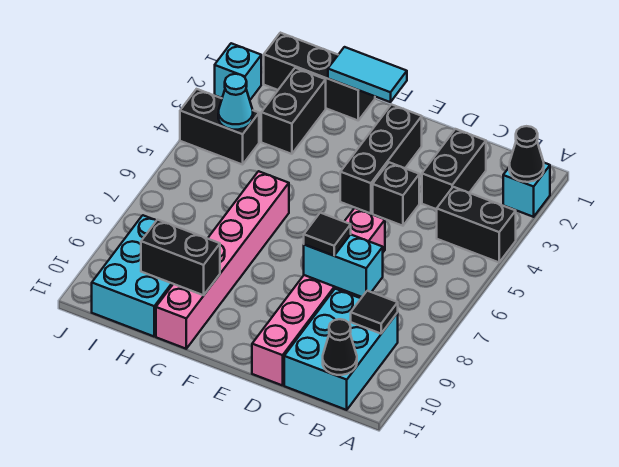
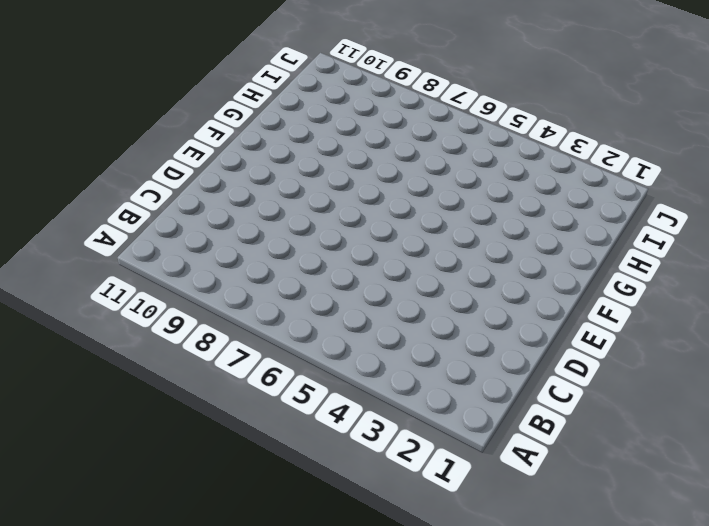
none -> cyan 1x1 brick [503,163,550,217]
none -> black 1x2 brick [437,187,516,262]
none -> cyan 2x3 brick [284,289,398,410]

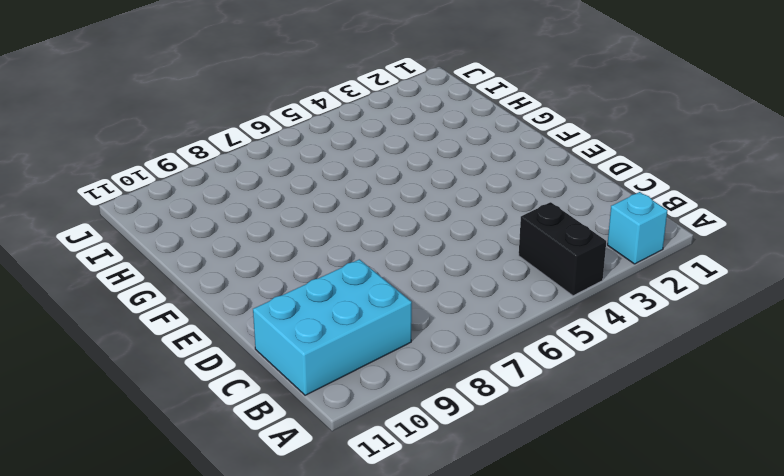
none -> black 1x2 brick [422,129,486,209]
none -> black 1x1 brick [373,162,419,226]
none -> pink 1x6 brick [252,208,385,385]

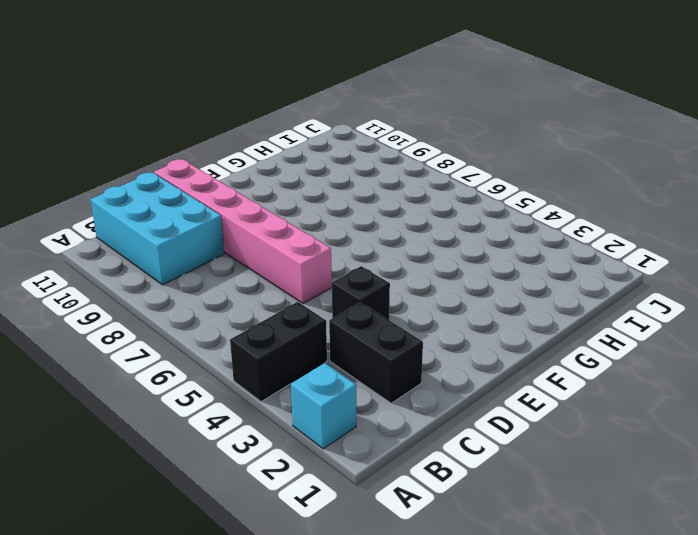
none -> black 1x3 brick [340,104,422,214]
none -> black 1x3 brick [264,33,375,120]
none -> pink 1x6 brick [156,171,289,349]

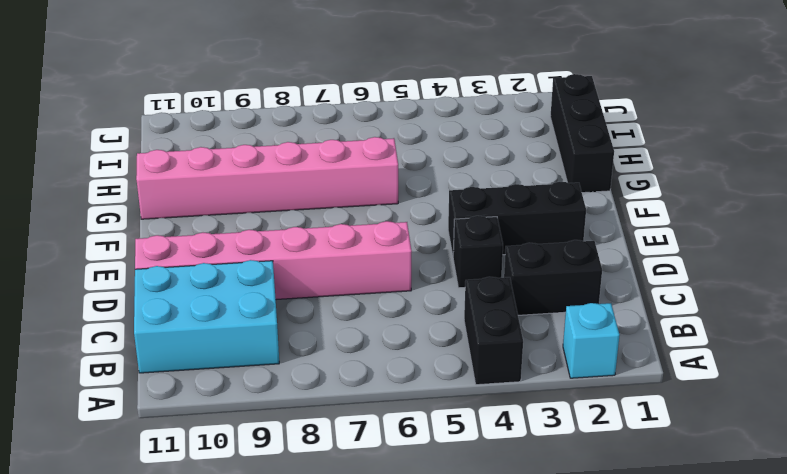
none -> black 1x2 brick [261,68,326,154]
none -> cyan 2x3 brick [92,215,173,336]
none -> black 1x2 brick [180,89,259,165]

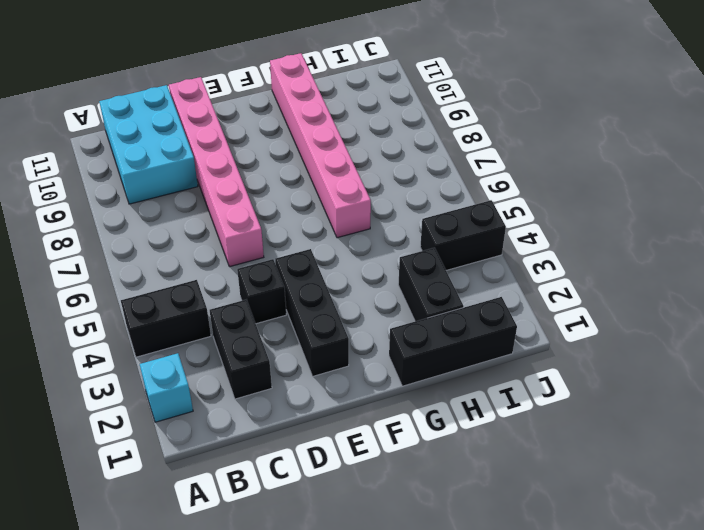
none -> cyan 2x3 brick [92,215,173,336]
none -> cyan 1x1 brick [215,43,261,100]
none -> black 1x1 cone [509,126,544,182]

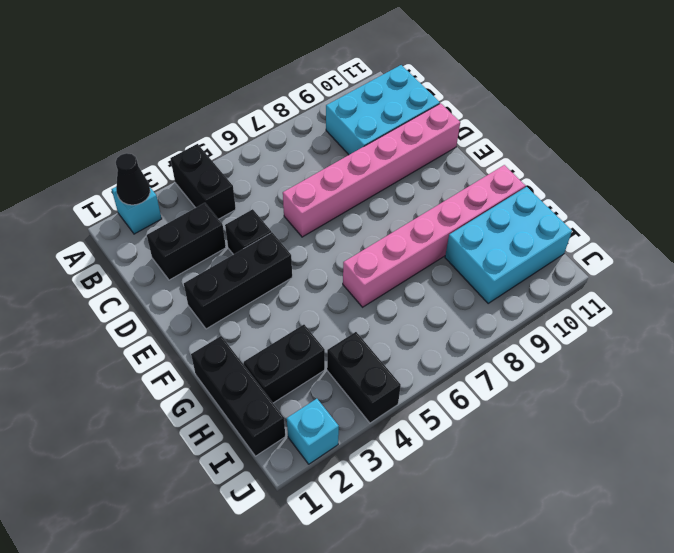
none -> black 1x1 tile [351,291,398,334]
none -> black 1x1 cone [323,319,357,375]
none -> cyan 1x2 brick [304,234,383,297]

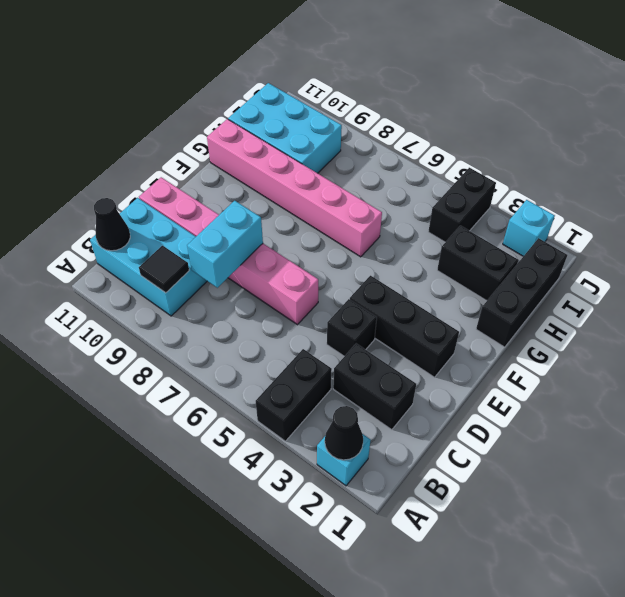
none -> cyan 1x2 tile [328,47,407,102]
none -> black 1x2 brick [141,220,220,295]
none -> cyan 1x1 cone [218,74,253,130]

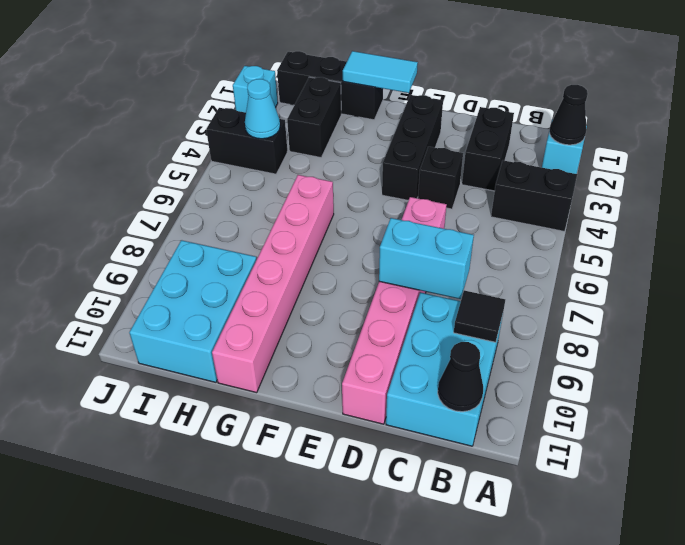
none -> black 1x2 brick [141,220,220,295]
none -> black 1x1 tile [304,213,351,256]

